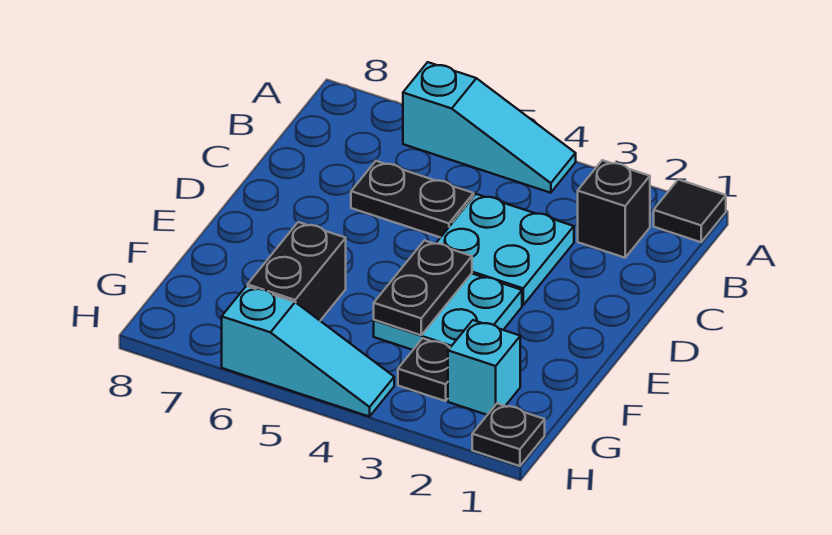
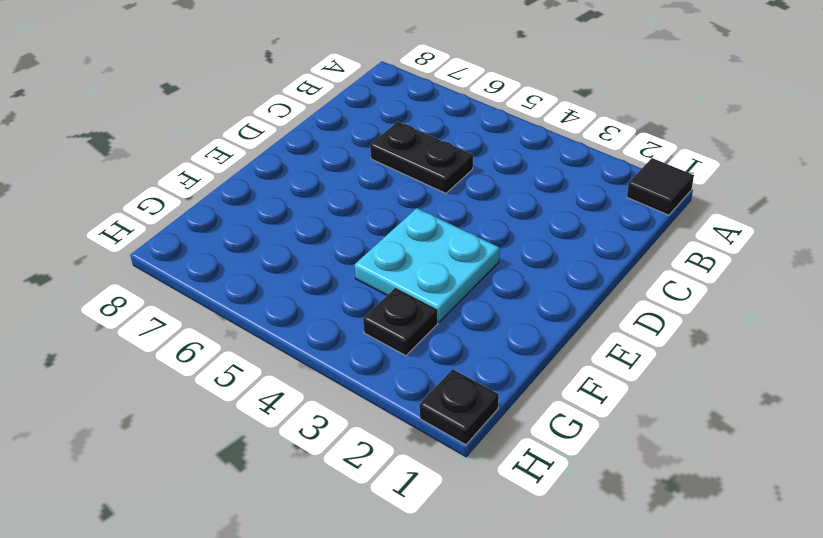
none -> cyan 1x3 slope [403,62,576,193]
none -> black 1x1 brick [578,160,650,258]
none -> cyan 2x2 plate [436,194,574,305]

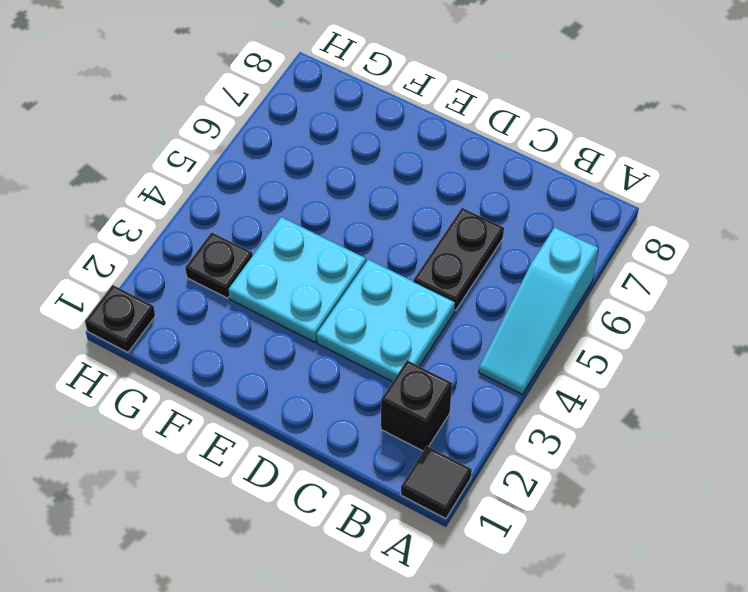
none -> black 1x2 brick [248,222,346,321]
none -> cyan 1x1 brick [448,320,520,415]
none -> cyan 1x3 slope [222,286,394,417]

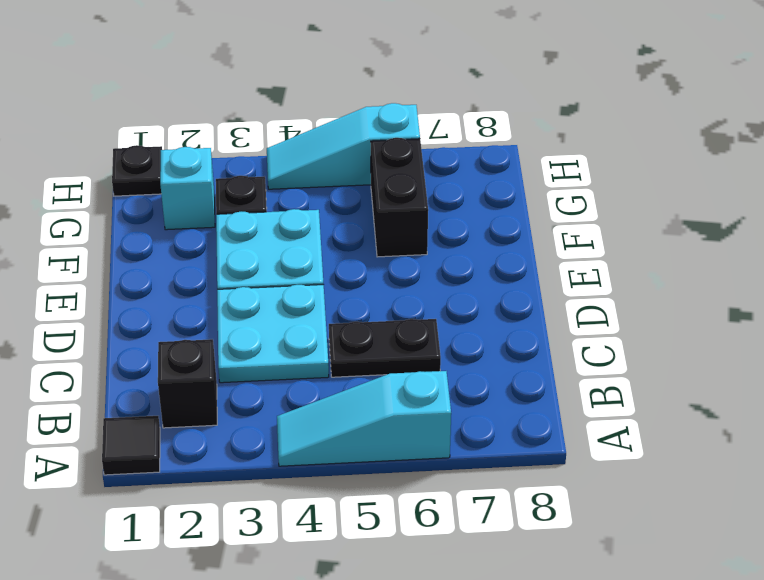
none -> black 1x2 plate [374,240,472,335]

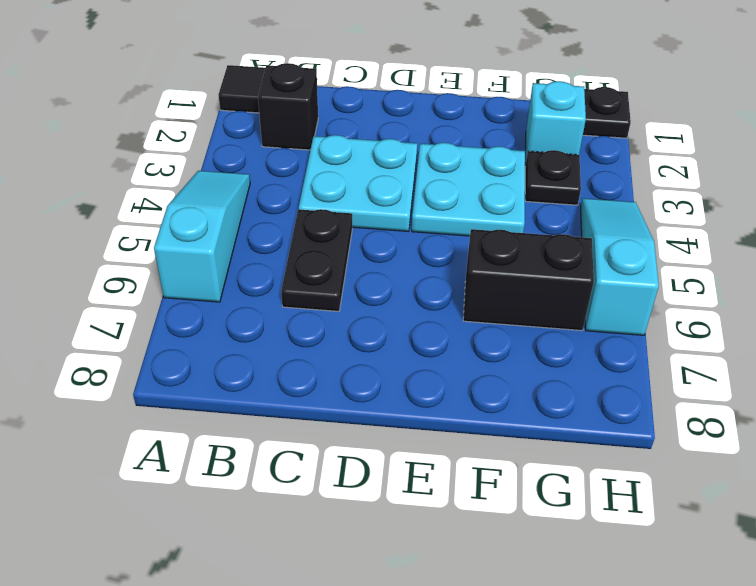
none -> black 1x2 plate [374,240,472,335]

